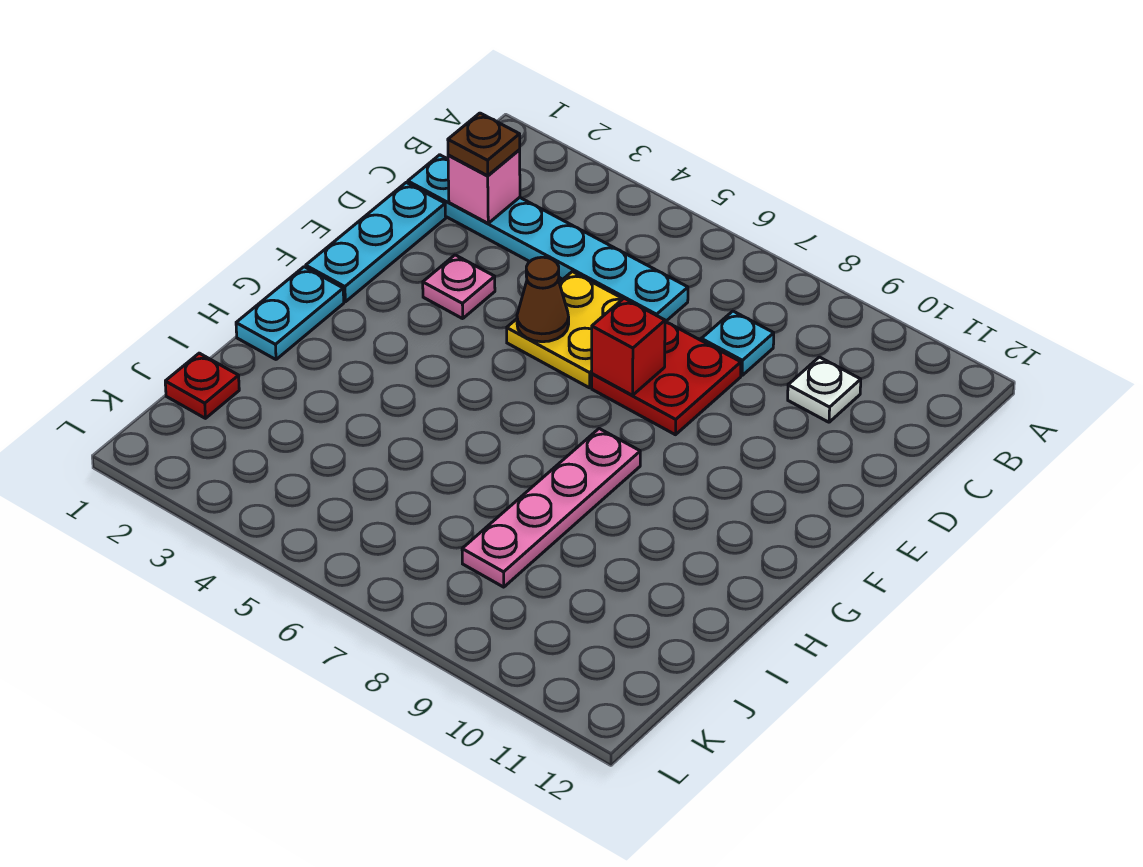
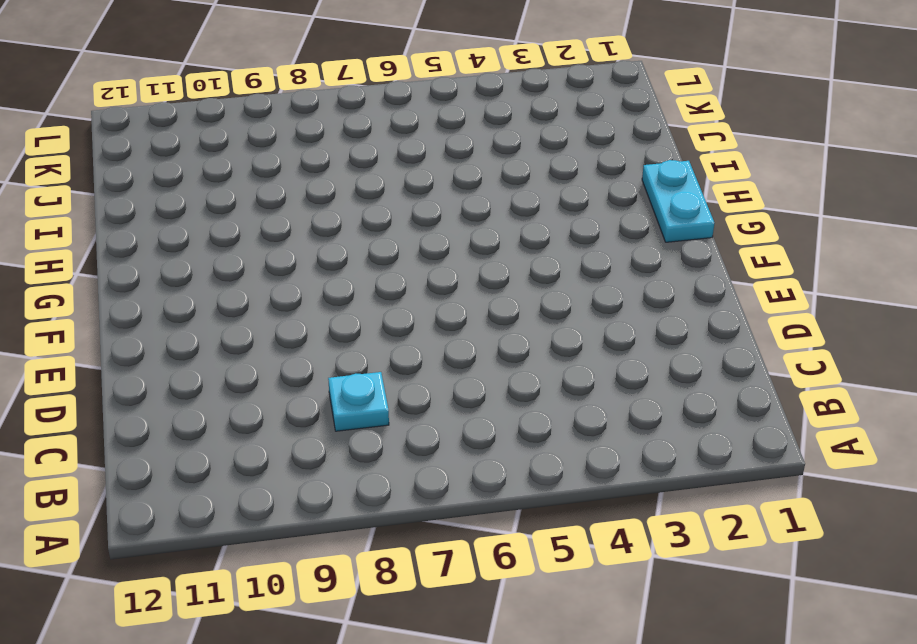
none -> cyan 1x6 plate [408,155,688,321]
none -> white 1x1 plate [788,357,861,422]
none -> cyan 1x3 plate [306,182,446,302]

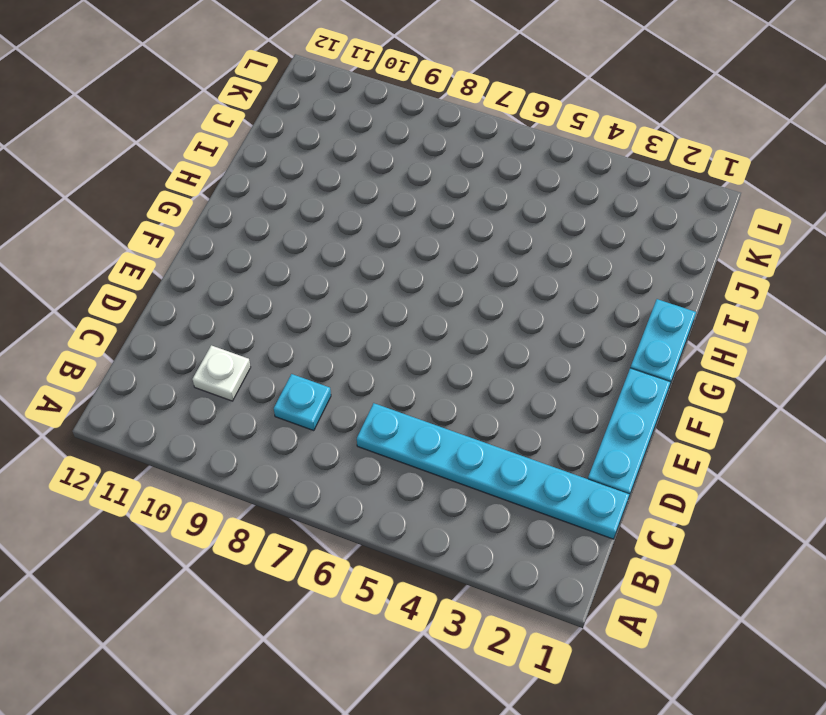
none -> yellow 2x2 plate [507,272,623,388]
none -> red 2x2 plate [592,321,741,435]
none -> pink 1x1 plate [423,255,495,319]

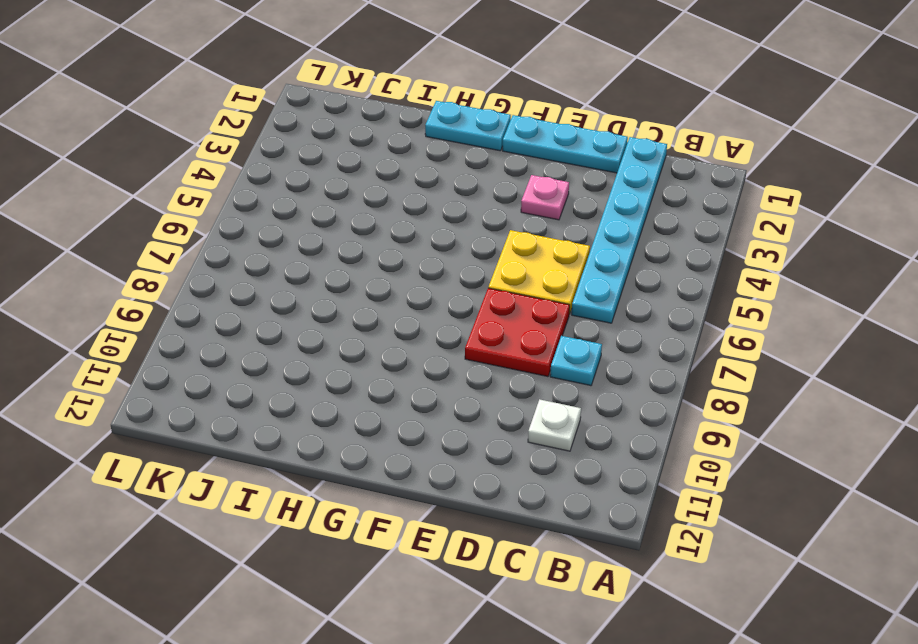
none -> pink 1x4 plate [462,429,640,587]
none -> red 1x1 plate [165,353,239,418]
none -> pink 1x1 brick [448,150,520,223]

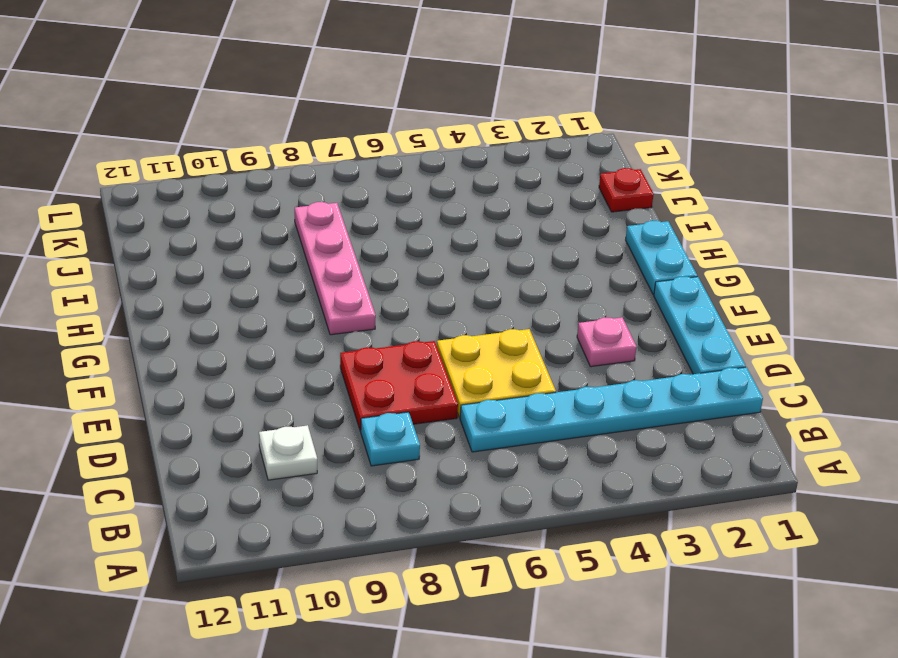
none -> pink 1x1 brick [448,150,520,223]
none -> brown 1x1 cone [517,257,569,342]
none -> red 1x1 brick [592,298,665,395]

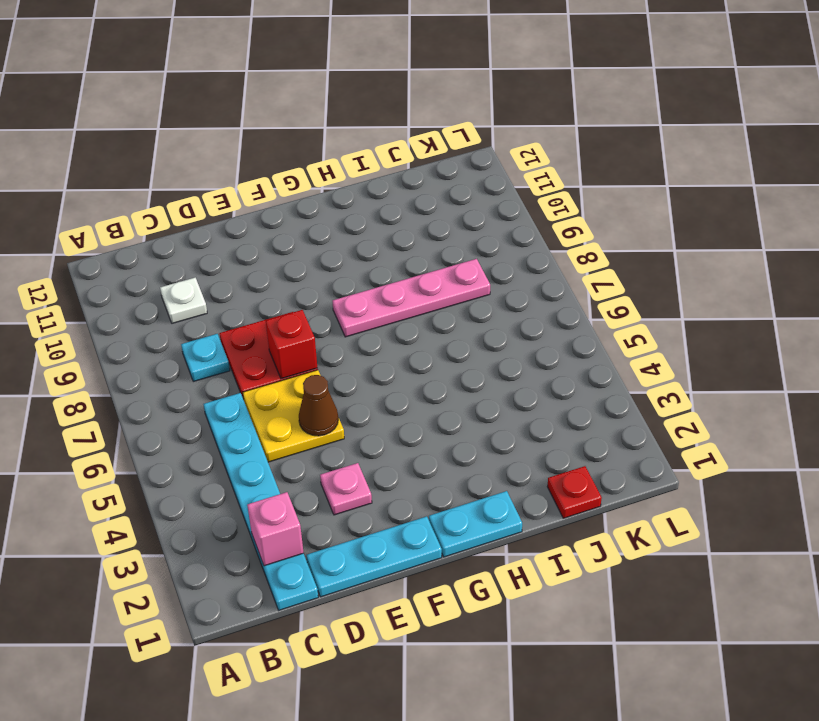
none -> brown 1x1 plate [448,113,520,176]

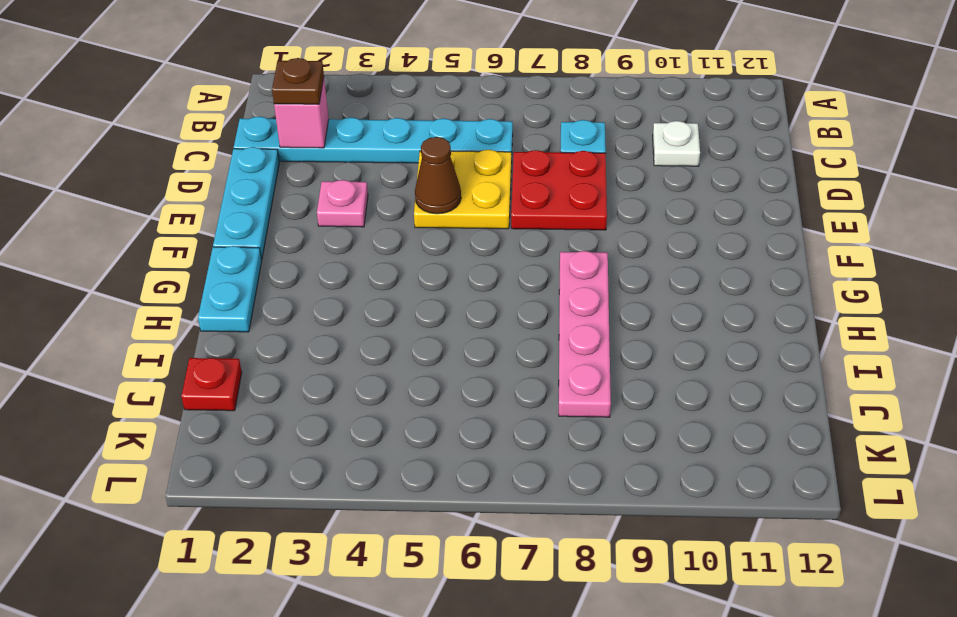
none -> red 1x1 brick [592,298,665,395]

